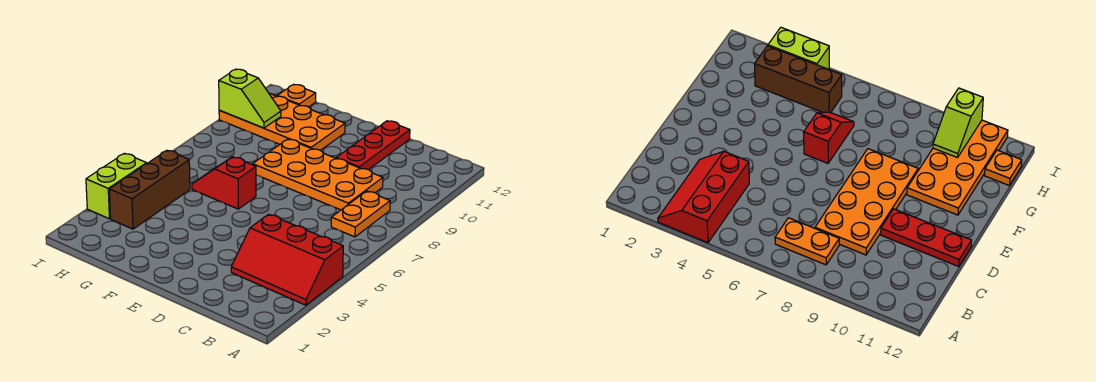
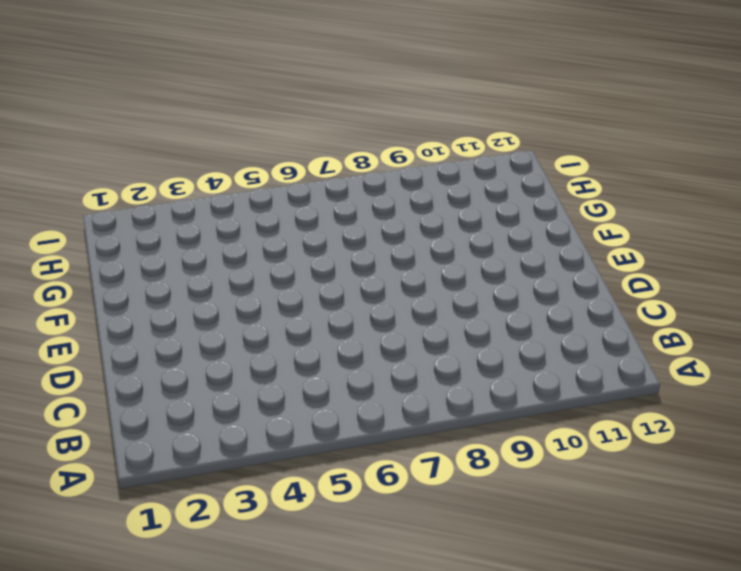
none -> red 2x3 slope [231,214,343,305]
none -> orange 1x2 plate [331,191,390,237]

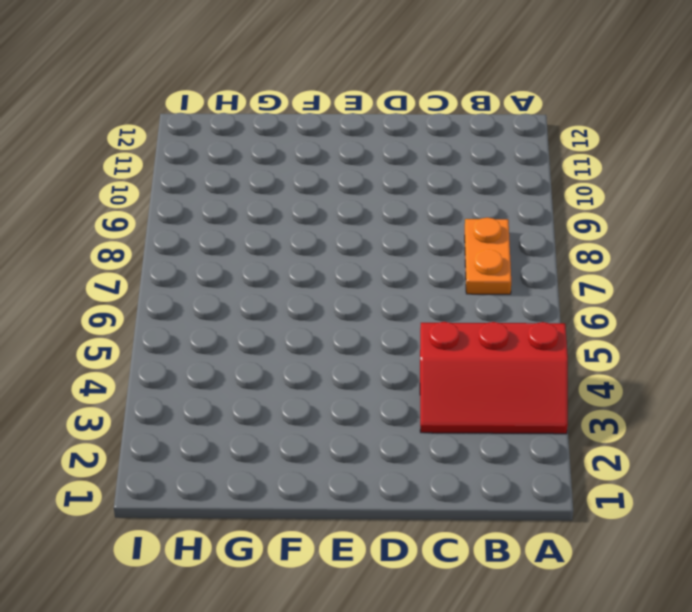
none -> orange 2x4 plate [253,139,383,210]
none -> red 1x3 plate [336,121,410,170]

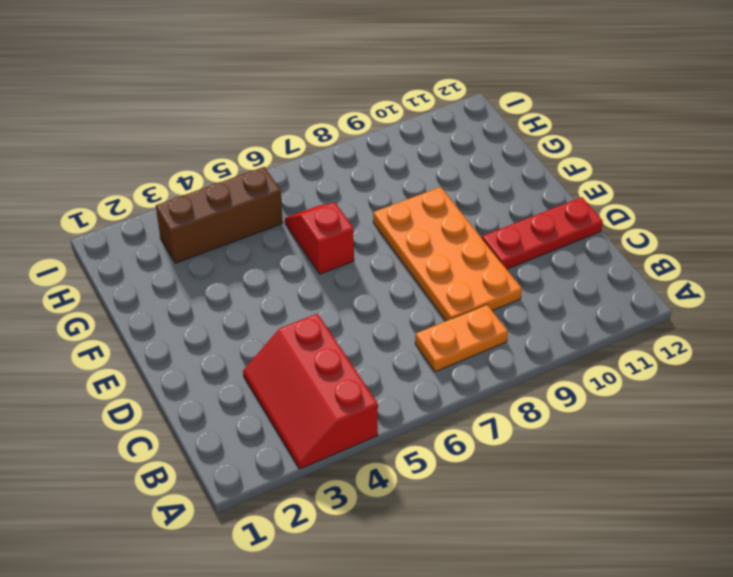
none -> orange 2x4 plate [219,93,345,150]
none -> orange 1x1 plate [277,85,316,107]

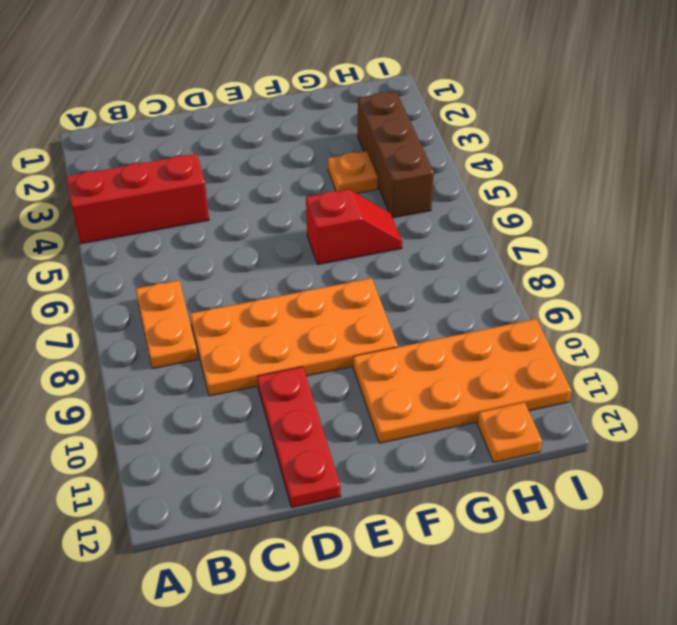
orange 1x1 plate [328,151,378,193] -> none
none -> lime 1x2 brick [86,153,147,219]
none -> lime 1x2 slope [219,69,281,128]

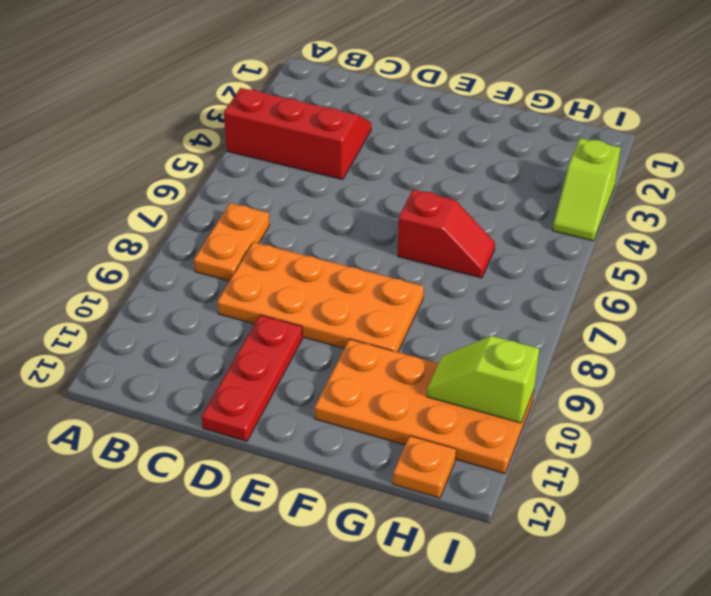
lime 1x2 slope [553,138,621,241] -> lime 1x2 brick [86,153,147,219]
none -> brown 1x3 brick [109,150,190,229]

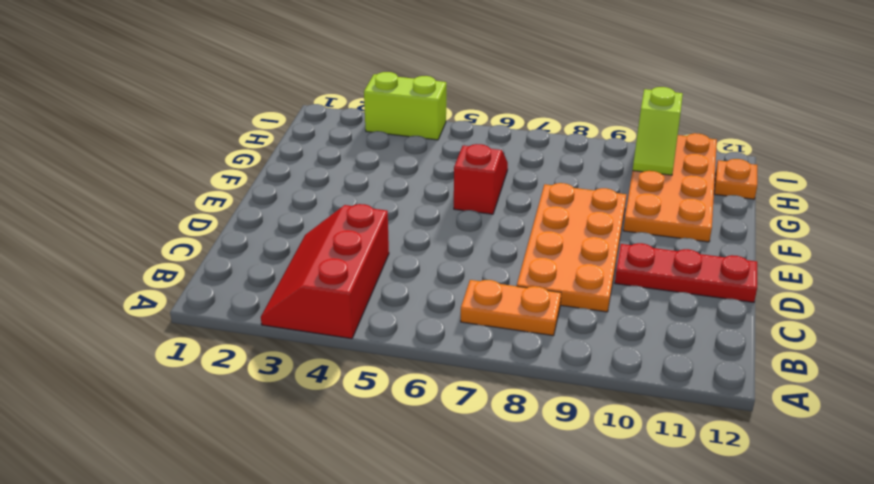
none -> brown 1x3 brick [109,150,190,229]

